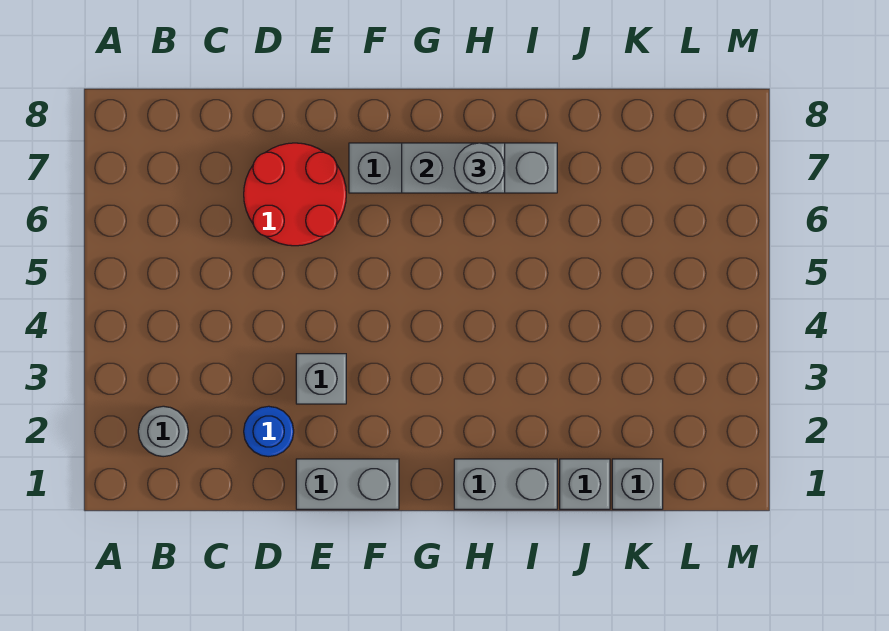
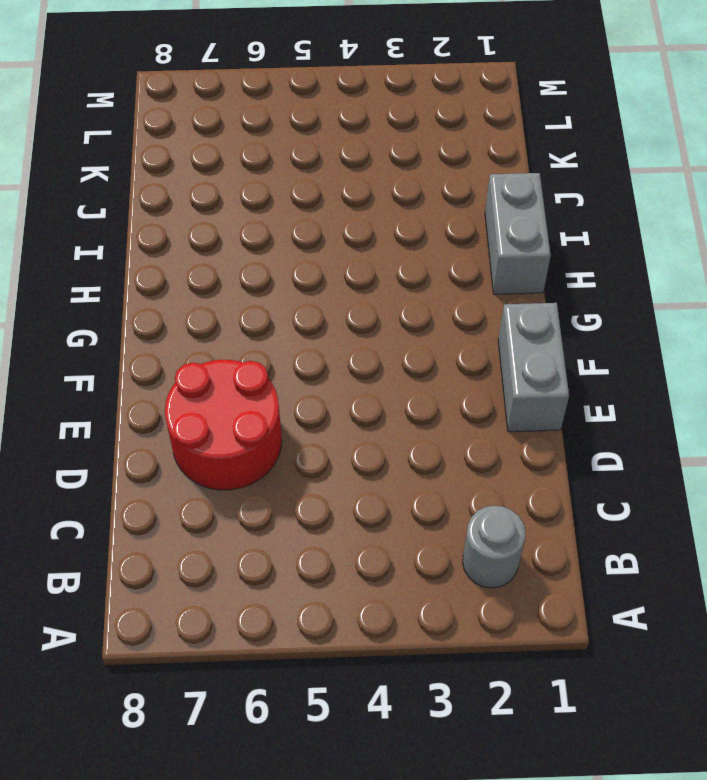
none -> blue 1x1 round brick [244,406,294,457]
none -> grey 1x1 brick [296,354,346,404]

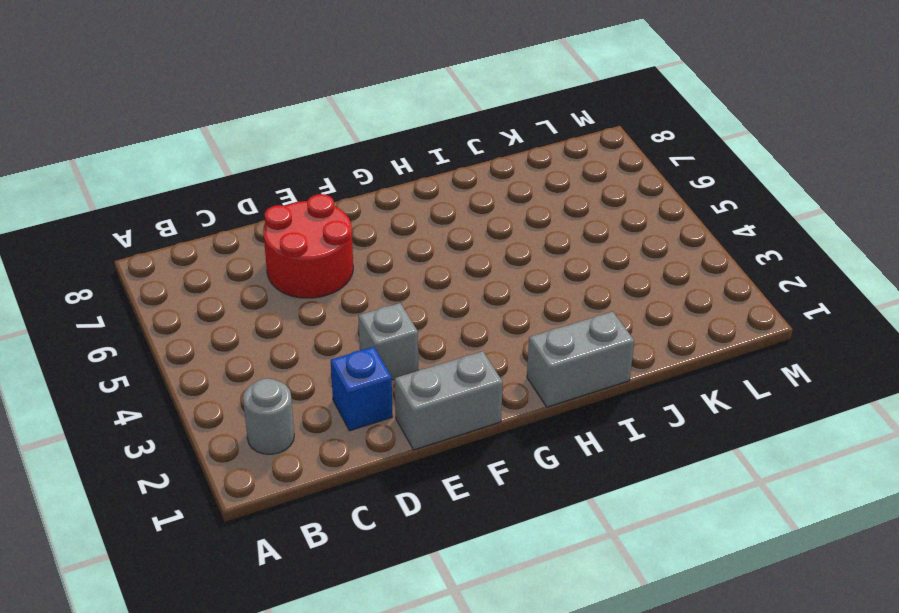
blue 1x1 brick [331,347,392,431] -> blue 1x1 round brick [244,406,294,457]
none -> grey 1x4 brick [349,143,557,193]
none -> grey 1x1 brick [560,459,610,509]

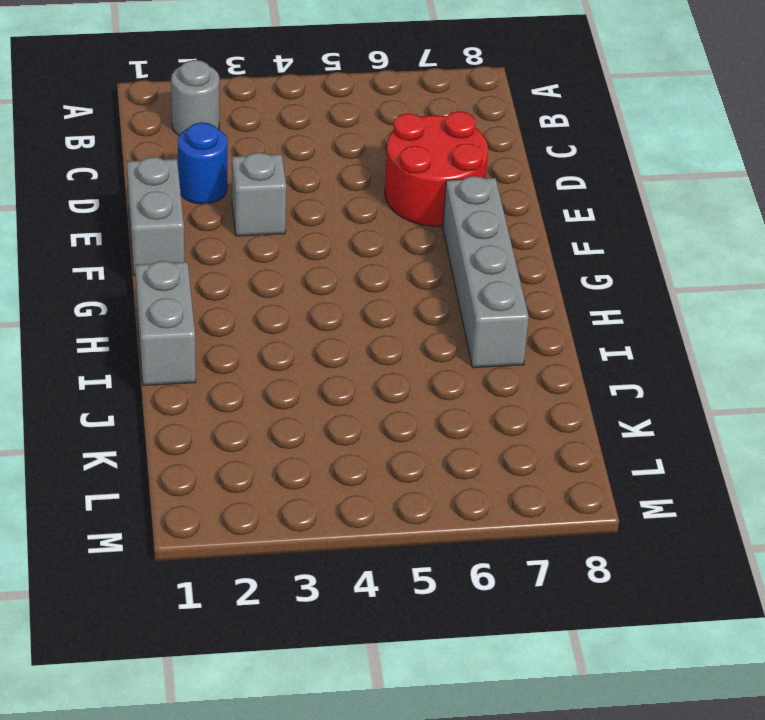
none -> grey 1x1 brick [560,459,610,509]
none -> grey 1x1 brick [612,459,663,509]

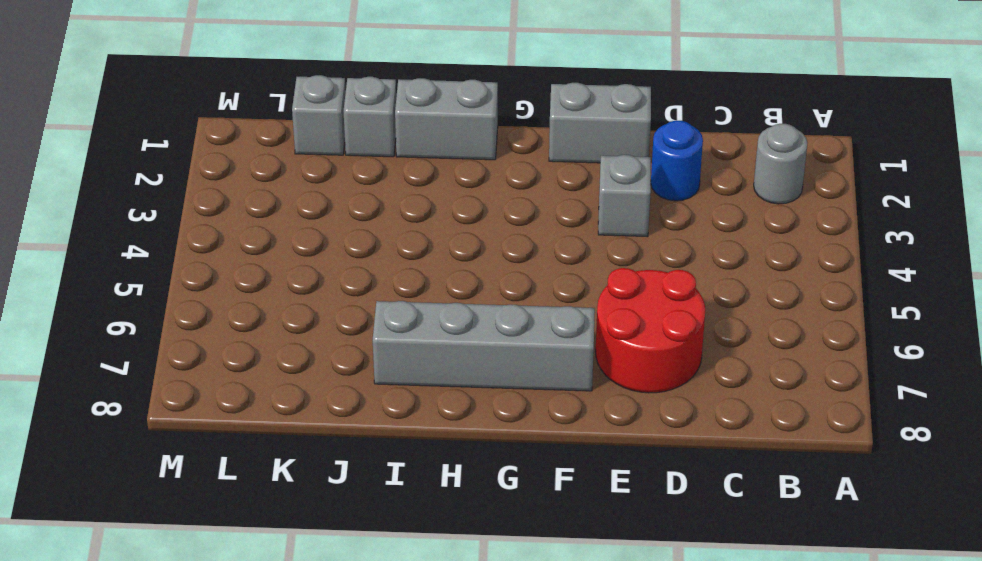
none -> grey 1x2 brick [402,143,505,193]
none -> grey 1x1 round brick [454,143,505,193]

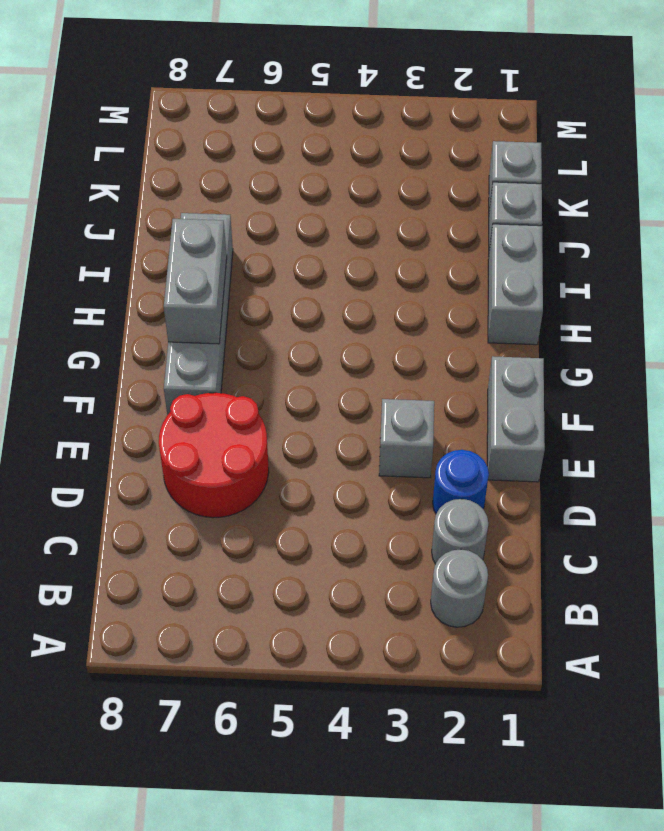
grey 1x1 round brick [432,499,488,564] -> grey 1x1 round brick moved to [454,143,505,193]

